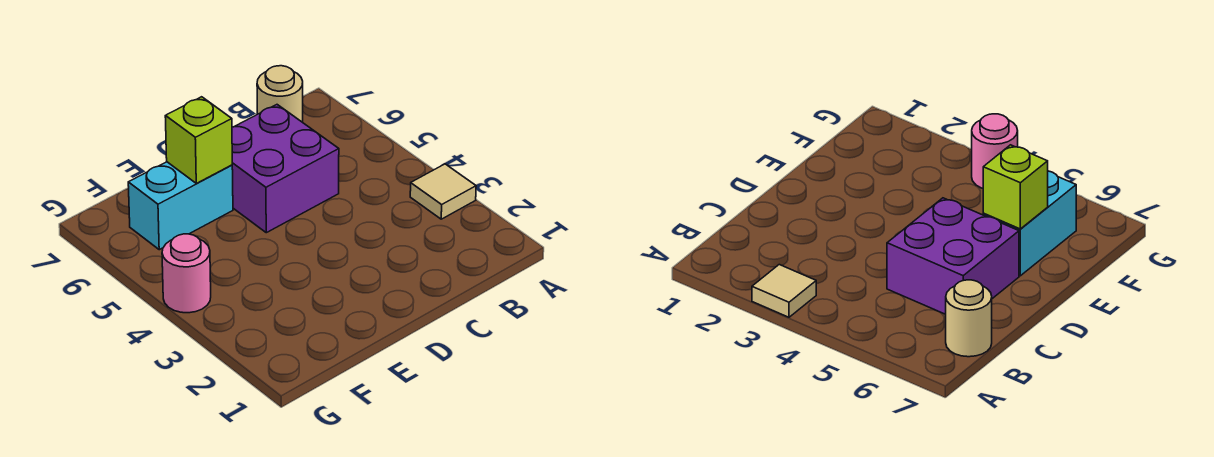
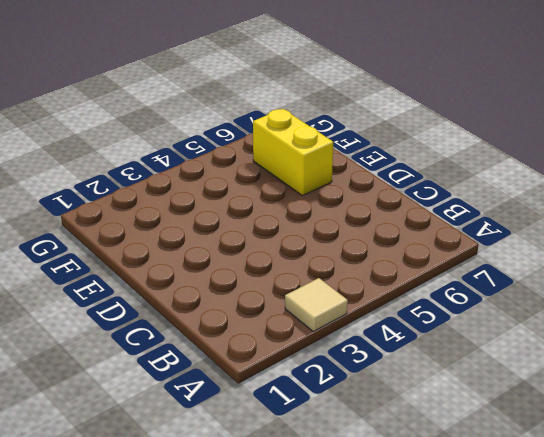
yellow 1x2 brick [253,109,333,196] -> cyan 1x2 brick [128,162,233,250]
none -> tan 1x1 round brick [257,66,303,122]
none -> purple 2x2 brick [232,105,339,233]

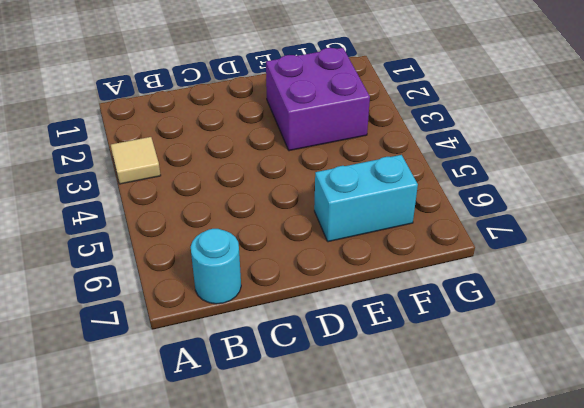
cyan 1x1 round brick [191,229,241,304] -> tan 1x1 round brick [257,66,303,122]
purple 2x2 brick [266,48,370,151] -> purple 2x2 brick moved to [232,105,339,233]
none -> pink 1x1 round brick [162,234,211,313]
none -> lime 1x1 brick [165,97,232,183]

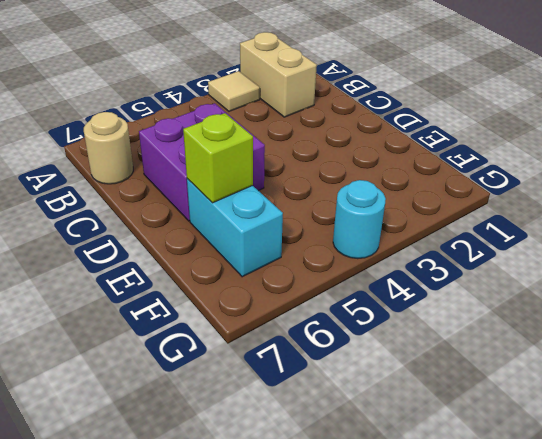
tan 1x2 brick [240,32,317,117] -> none
cyan 1x1 round brick [333,180,386,259] -> pink 1x1 round brick [162,234,211,313]

